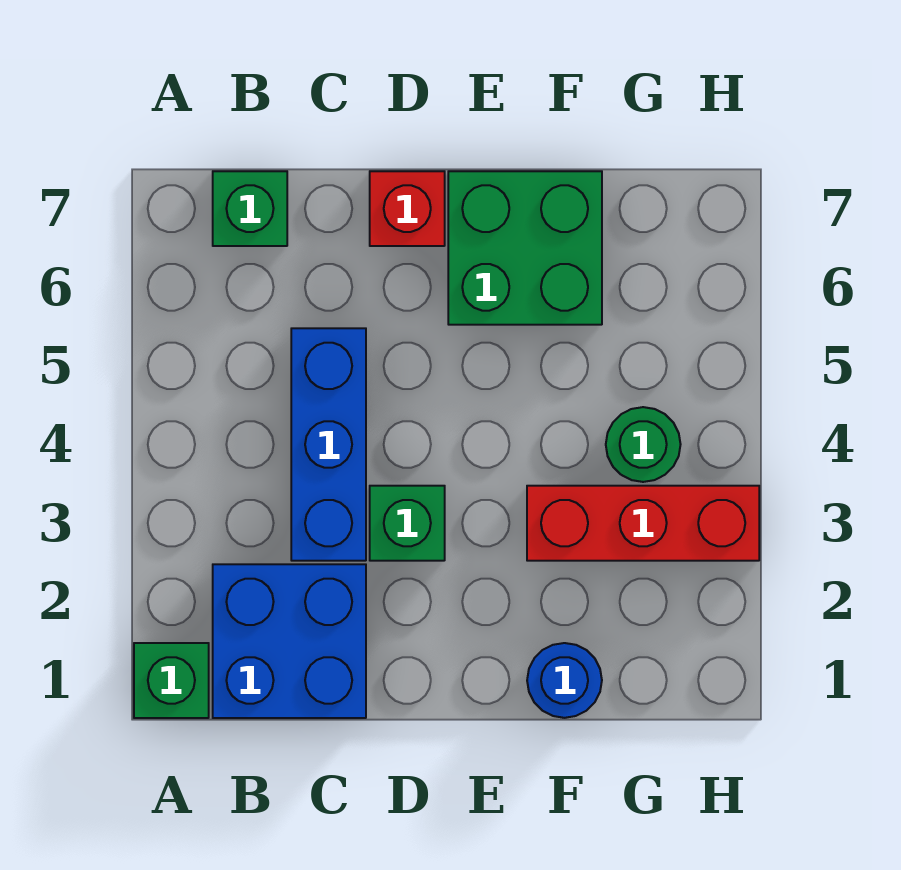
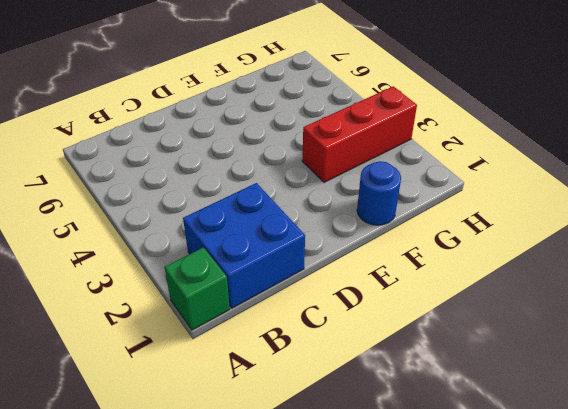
none -> green 1x1 brick [213,171,287,246]
none -> blue 1x3 brick [291,328,366,561]

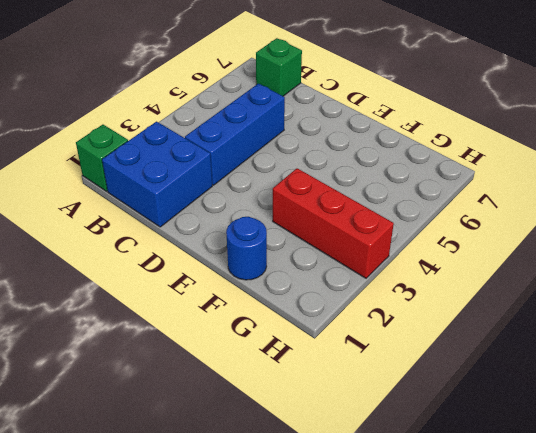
none -> green 1x1 brick [370,486,445,561]
none -> red 1x1 brick [370,171,445,246]

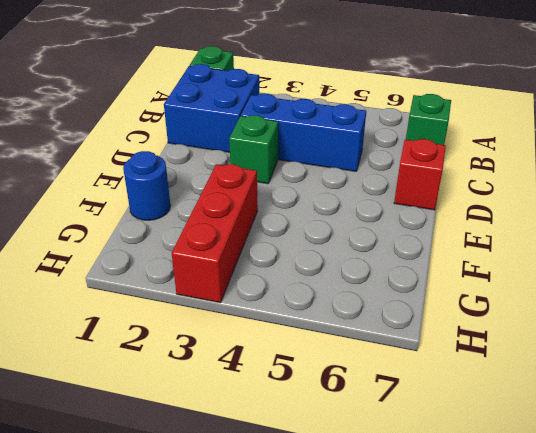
none -> green 2x2 brick [448,171,602,325]
none -> green 1x1 round brick [606,407,681,482]

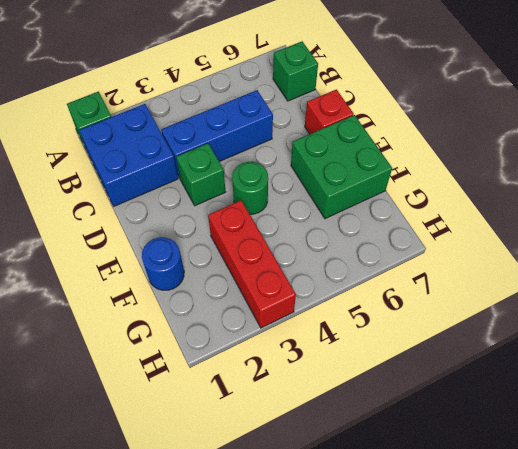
green 1x1 round brick [232,162,268,214] -> green 1x1 round brick moved to [606,407,681,482]

